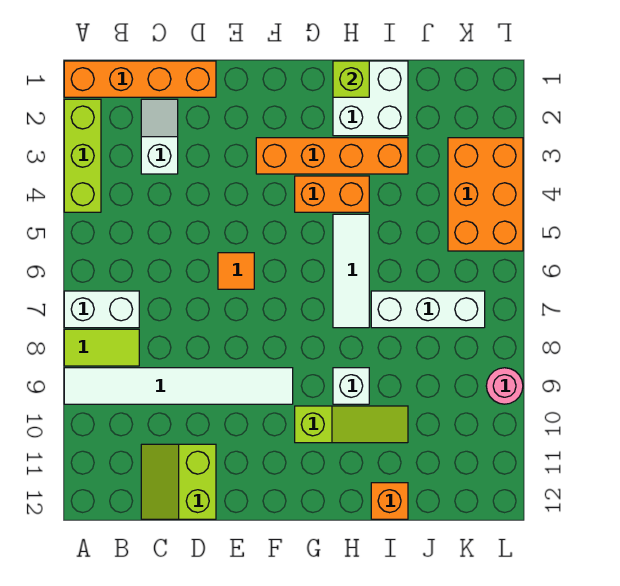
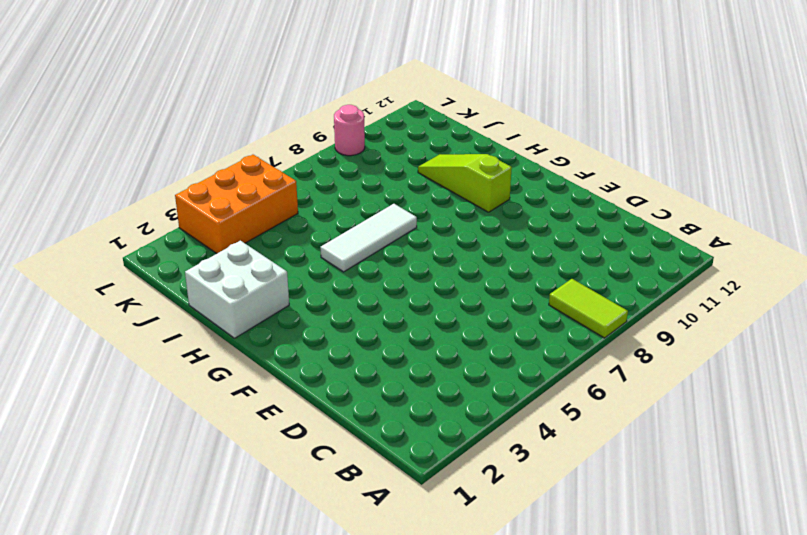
none -> orange 1x4 brick [64,61,216,97]
none -> lime 1x3 brick [64,99,101,212]
none -> white 1x2 brick [64,291,139,328]

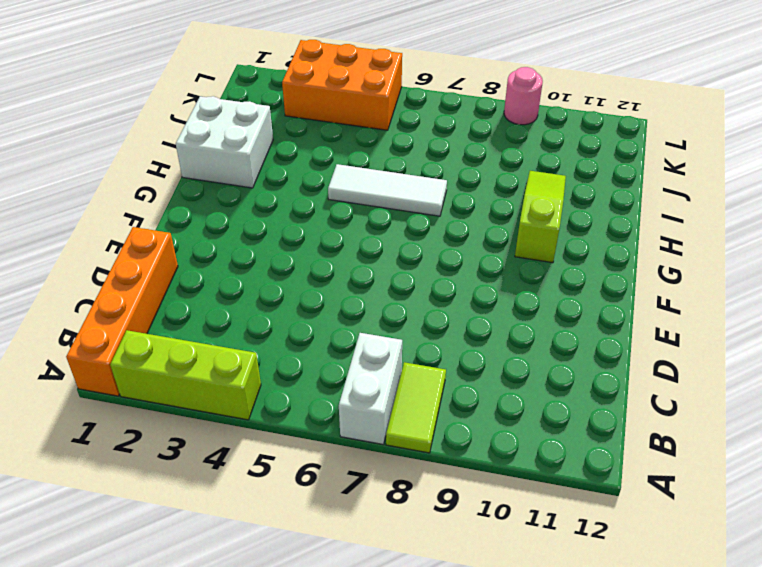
none -> white 1x6 tile [64,368,293,404]
none -> white 1x2 slope [141,99,178,174]
none -> lime 2x2 slope [141,444,216,519]

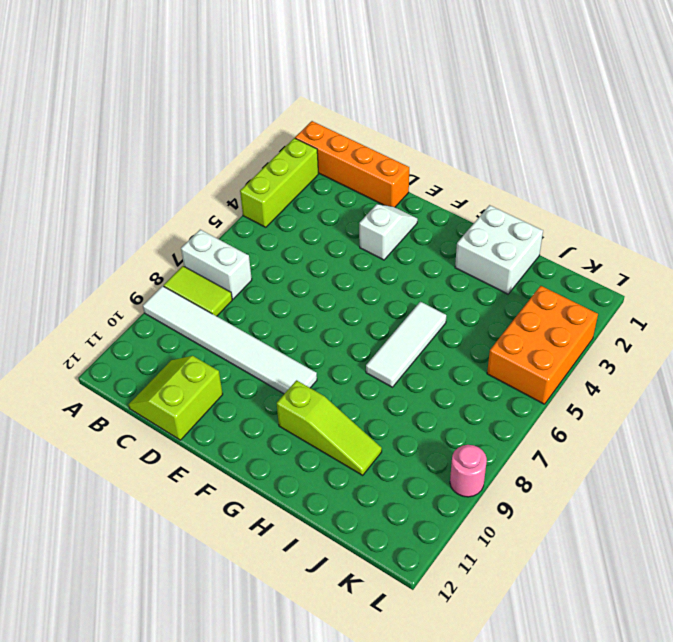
white 1x2 slope [359,204,418,260] -> white 1x2 slope moved to [141,99,178,174]
none -> orange 1x1 tile [218,253,254,289]
none -> orange 1x4 brick [256,138,408,174]
none -> orange 1x2 brick [295,176,369,212]

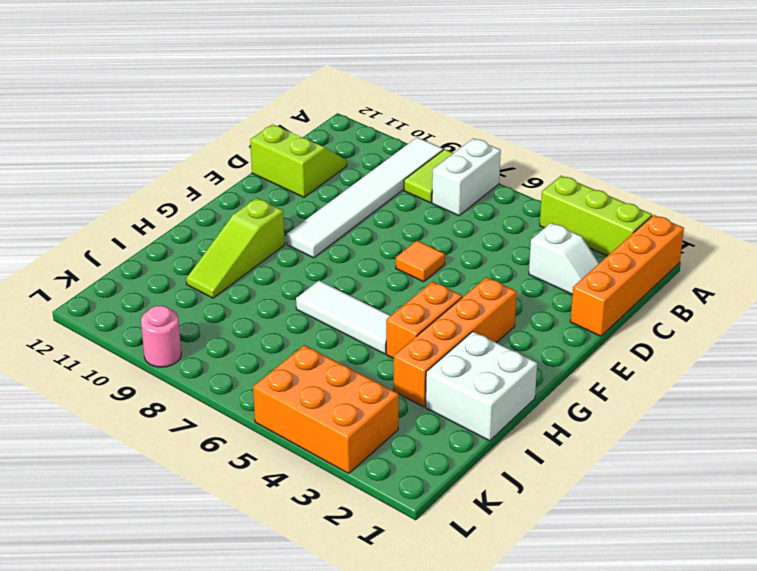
none -> white 1x1 brick [333,368,369,404]
none -> white 1x3 brick [371,291,485,328]
none -> orange 1x1 brick [371,483,408,519]

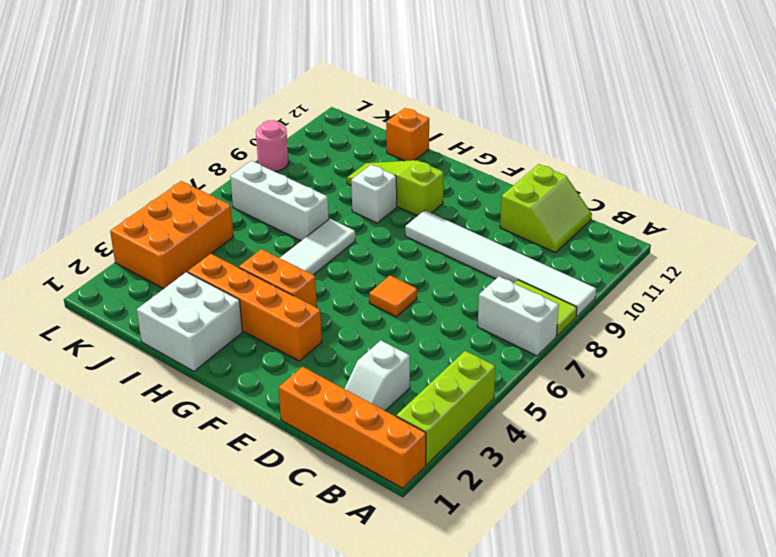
none -> lime 1x1 brick [333,61,369,97]

